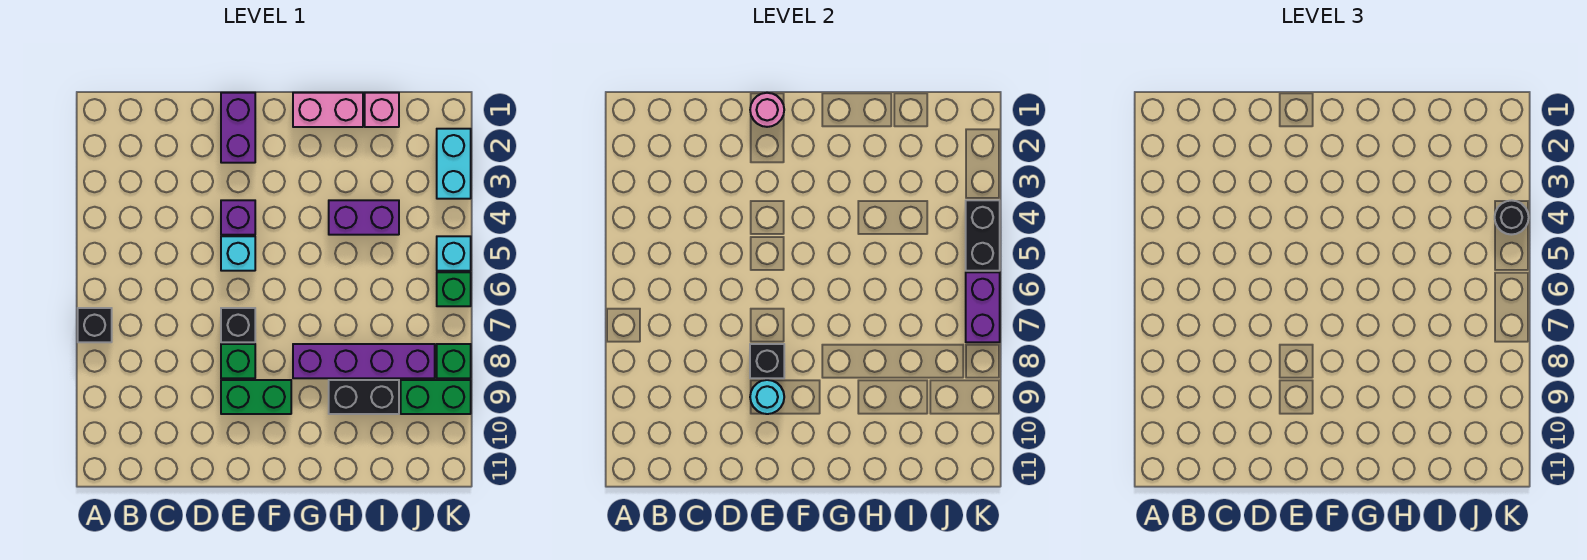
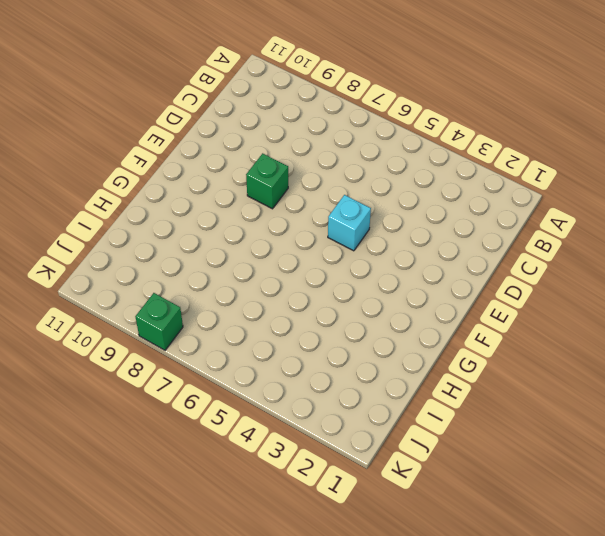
none -> black 1x1 brick [78,308,112,342]
none -> purple 1x2 brick [221,93,255,163]
none -> purple 1x1 brick [221,200,255,235]

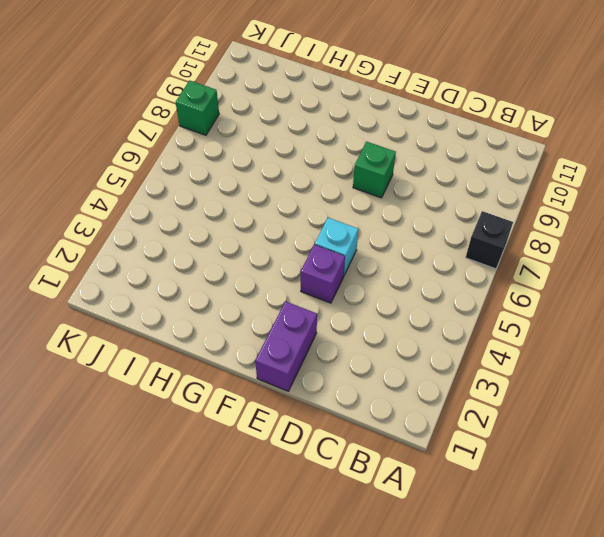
none -> black 1x1 brick [221,308,255,342]
none -> green 1x2 brick [221,380,291,414]
none -> pink 1x2 brick [293,93,363,127]

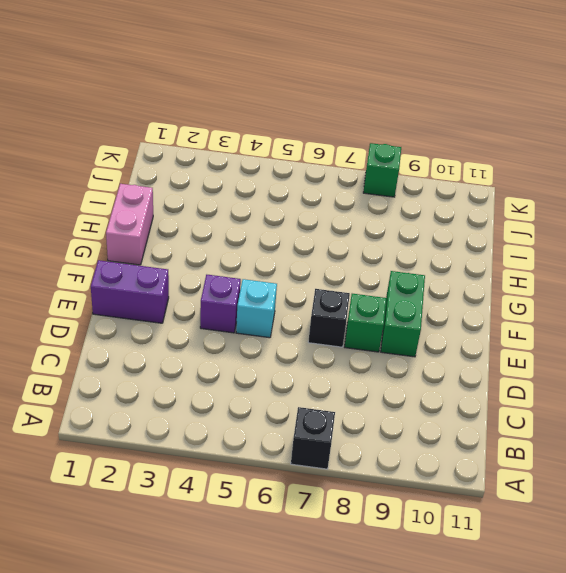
none -> purple 1x4 brick [293,344,435,378]
none -> purple 1x2 brick [329,200,399,235]
none -> black 1x2 brick [329,380,399,414]

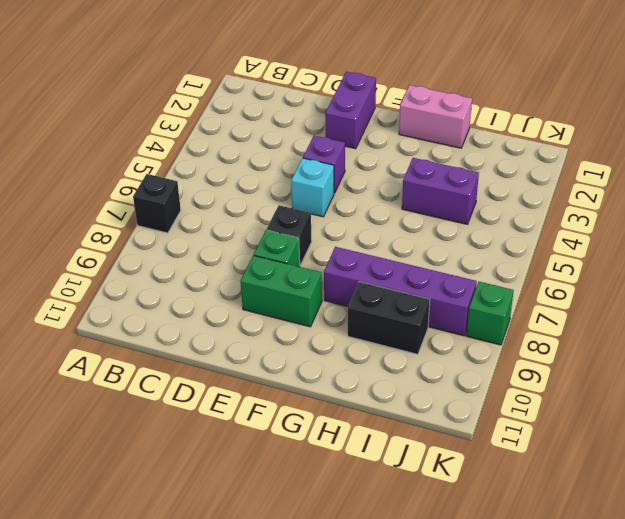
none -> pink 1x1 brick [365,93,399,127]
none -> green 1x2 brick [401,380,471,414]
none -> cyan 1x2 brick [437,129,471,199]

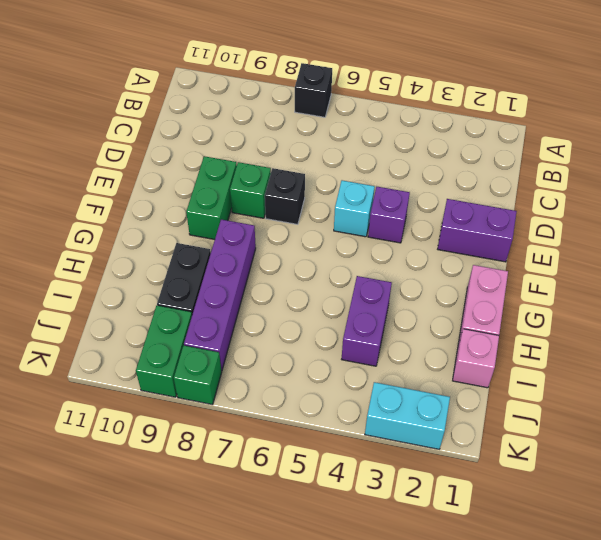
none -> cyan 1x1 brick [437,236,471,271]
none -> green 1x1 brick [437,272,471,306]
none -> pink 1x1 round brick [750,93,784,127]

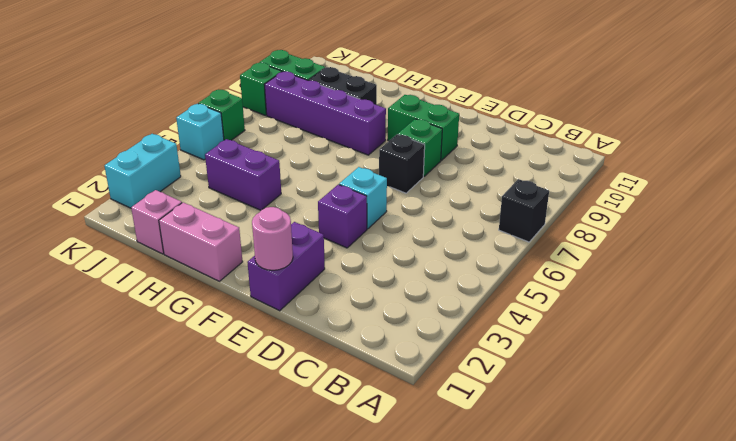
none -> black 1x1 brick [750,344,784,378]
none -> cyan 1x1 round brick [750,380,784,414]
none -> black 1x2 brick [966,200,1000,271]

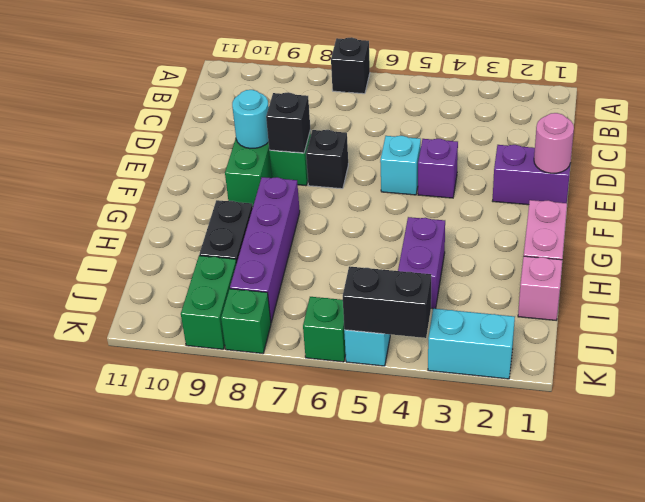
none -> purple 1x2 brick [966,272,1000,342]
none -> black 1x1 round brick [1495,200,1529,235]

